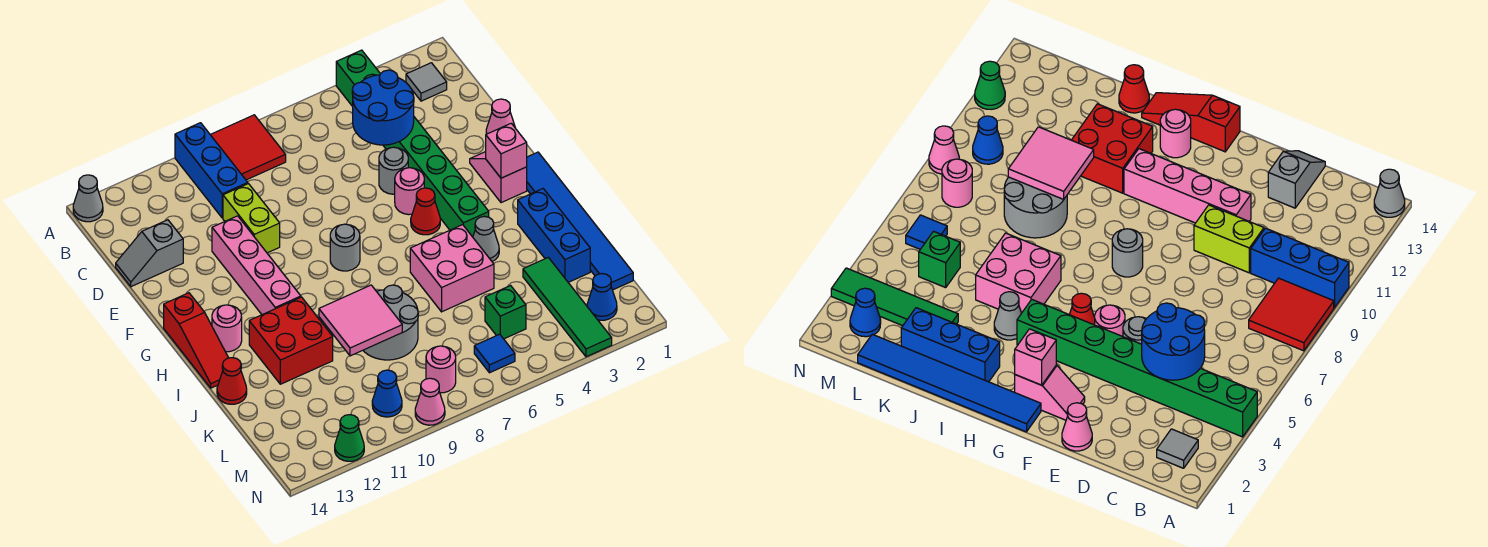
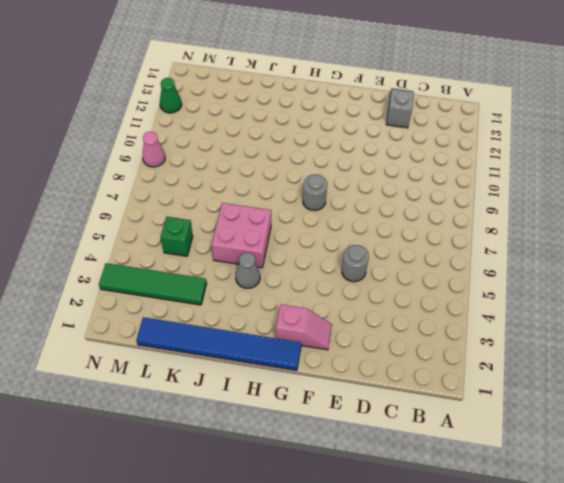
none -> green 1x8 brick [336,50,489,237]
none -> red 2x2 tile [210,115,286,180]
none -> blue 1x3 brick [175,123,248,218]
none -> grey 1x1 cone [73,175,103,222]

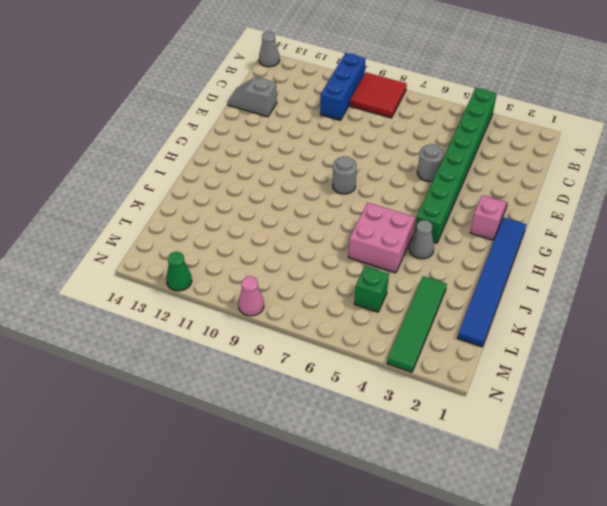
none -> grey 1x1 tile [406,63,447,101]
none -> lime 1x2 brick [223,184,280,253]
none -> pink 1x1 cone [486,99,515,134]
none -> pink 1x4 brick [212,216,301,315]

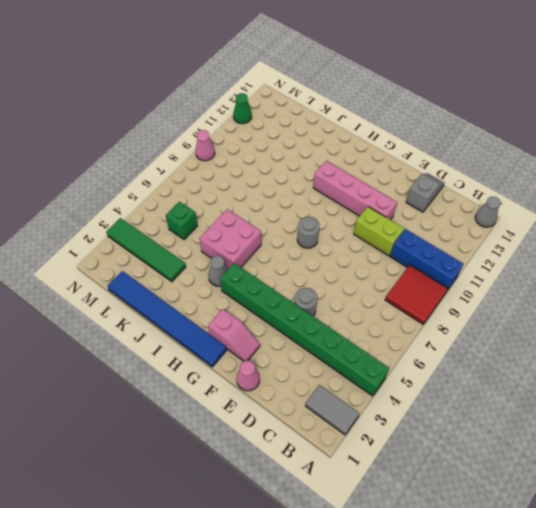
grey 1x2 tile [305,385,359,435] -> grey 1x1 tile [406,63,447,101]
none -> pink 1x1 round brick [395,168,424,215]
none -> red 1x1 cone [411,188,440,235]
none -> red 1x3 slope [164,293,228,388]
none -> pink 1x1 round brick [212,305,242,352]

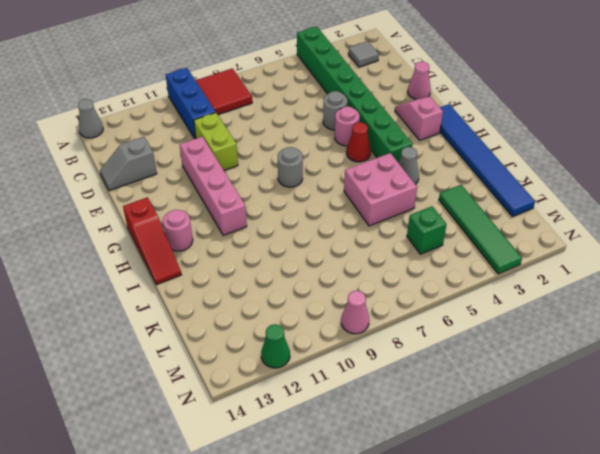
none -> blue 1x3 brick [518,189,590,282]
none -> red 2x2 brick [249,297,333,384]
none -> grey 2x2 round brick [363,285,418,360]
none -> red 1x1 cone [217,358,247,404]

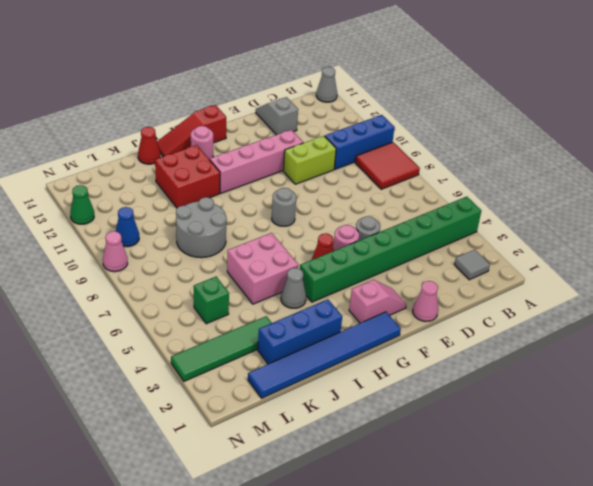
none -> blue 1x1 cone [587,274,617,320]
none -> blue 1x1 tile [474,334,515,373]
none -> pink 1x1 round brick [426,346,456,393]
none -> blue 2x2 round brick [352,70,414,145]

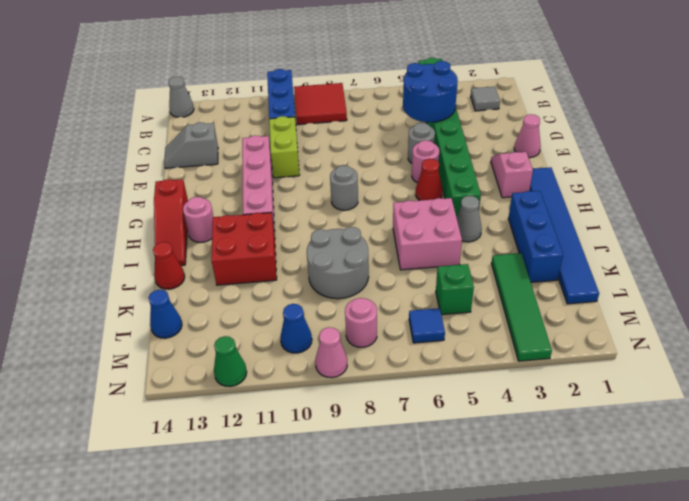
blue 1x1 cone [149,290,182,338] -> blue 1x1 cone moved to [587,274,617,320]
none -> pink 1x1 brick [486,123,527,178]
none -> pink 2x2 tile [319,285,402,356]

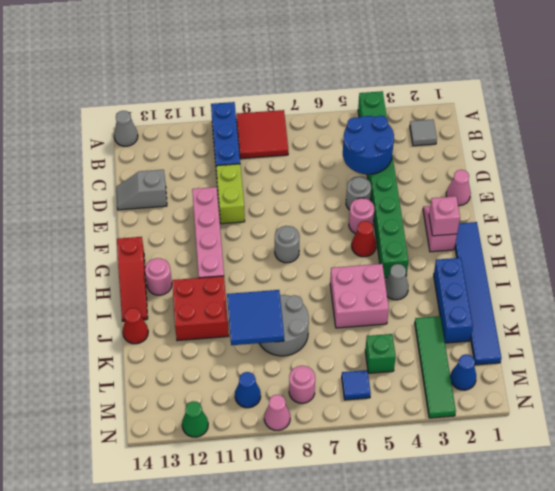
blue 2x2 tile [227,290,284,345] -> pink 2x2 tile [319,285,402,356]

